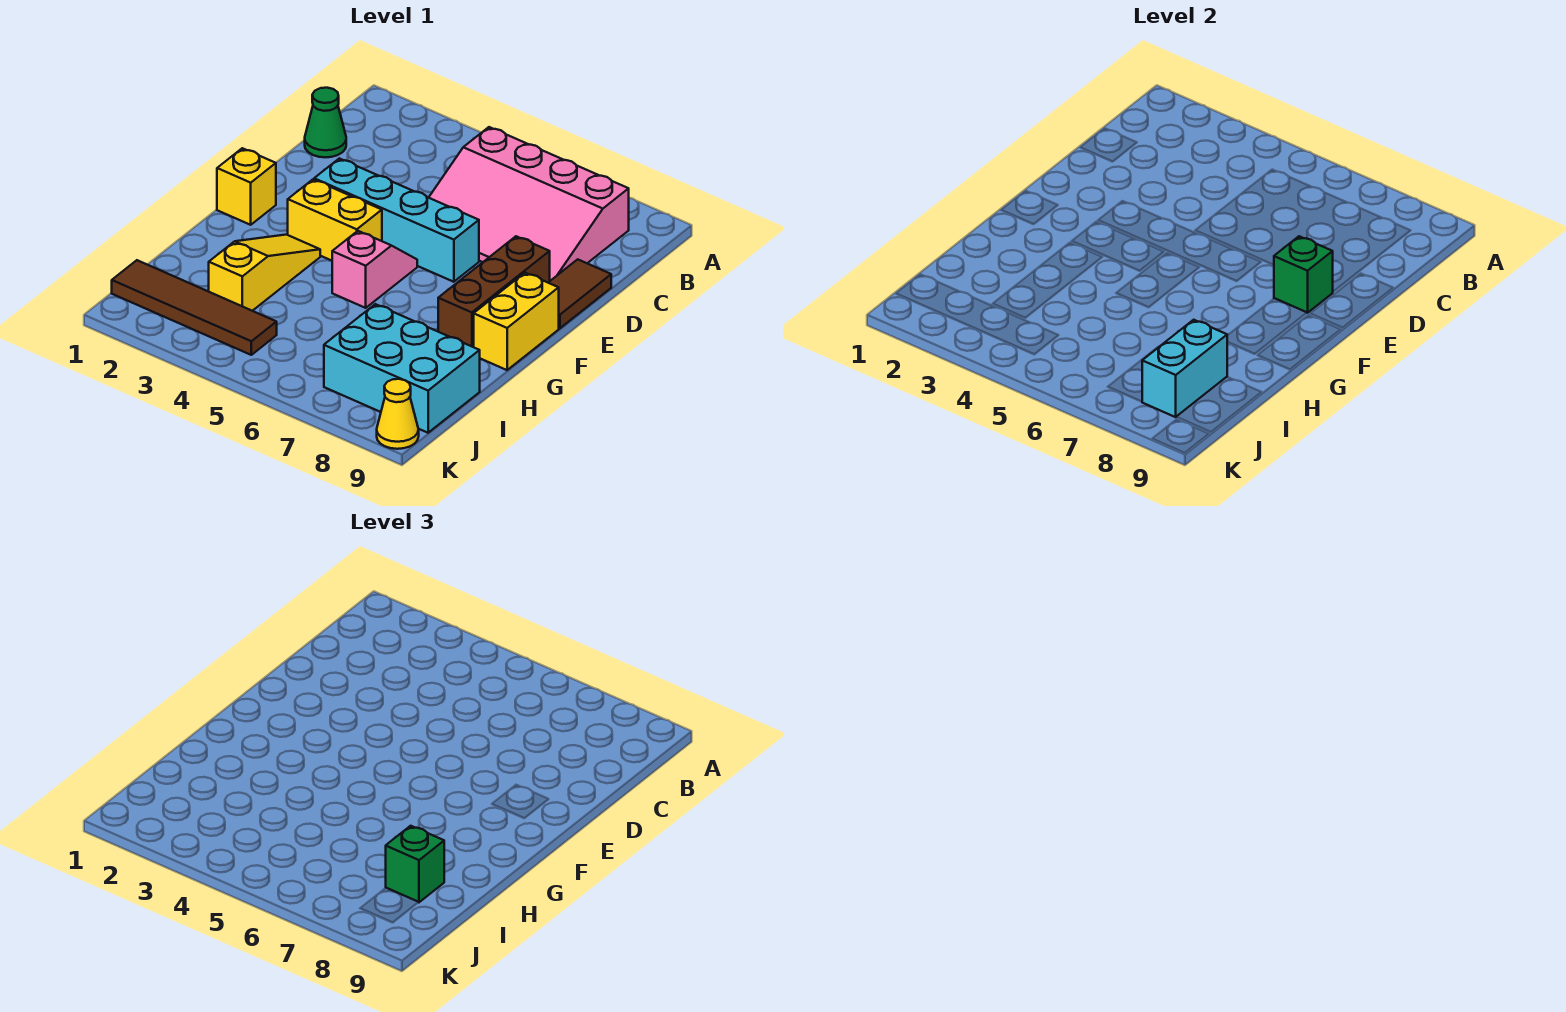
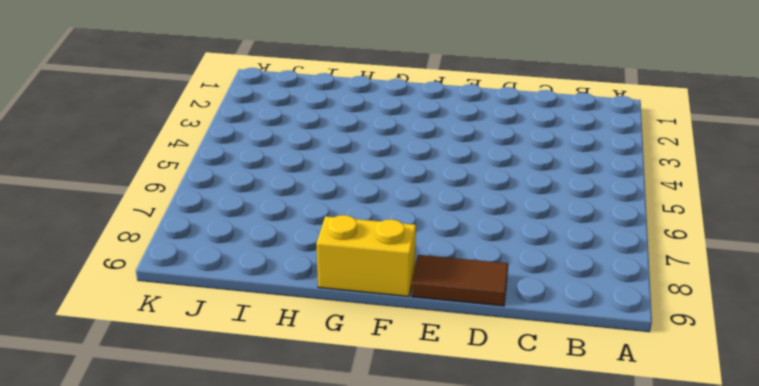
none -> pink 3x4 slope [429,127,629,281]
none -> green 1x1 cone [305,88,346,157]
none -> cyan 1x4 brick [314,158,479,282]

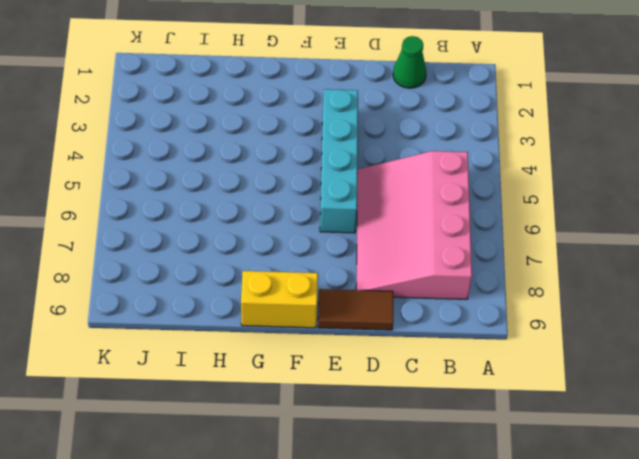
none -> brown 1x3 brick [438,236,550,347]
none -> yellow 1x1 brick [217,148,276,225]
none -> yellow 1x2 brick [288,180,382,261]

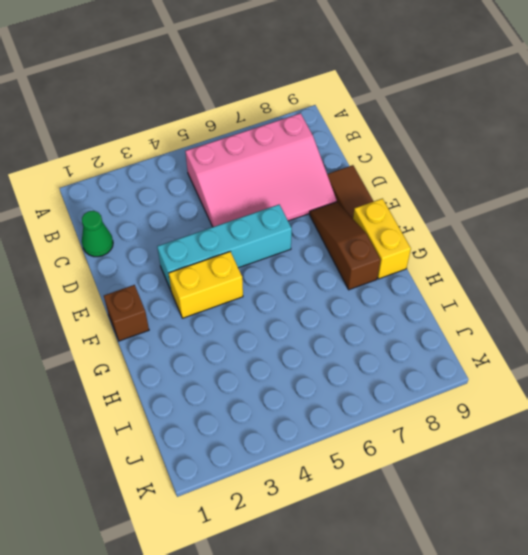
brown 1x3 slope [310,202,380,290] -> brown 1x3 brick [438,236,550,347]
brown 1x1 brick [104,285,149,341] -> yellow 1x1 brick [217,148,276,225]
none -> pink 1x2 slope [332,231,417,308]
none -> yellow 1x3 slope [209,235,320,311]
none -> cyan 2x3 brick [324,304,480,433]

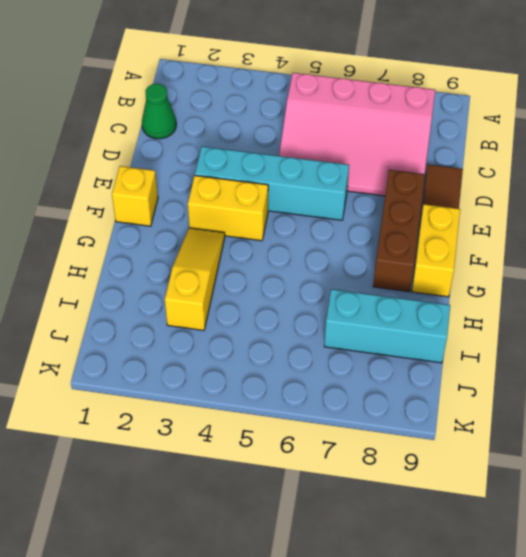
cyan 1x3 brick [324,289,450,363] -> cyan 2x3 brick [324,304,480,433]
none -> pink 1x2 slope [332,231,417,308]
none -> brown 1x4 tile [112,260,277,355]
none -> yellow 1x1 cone [377,379,419,449]

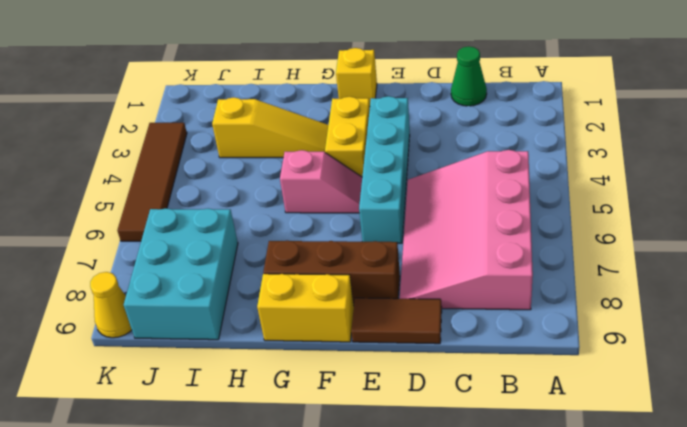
brown 1x4 tile [117,123,187,241] -> brown 1x4 tile moved to [112,260,277,355]
none -> green 1x1 brick [1274,236,1333,313]
none -> cyan 1x2 brick [1142,320,1227,417]
none -> green 1x1 brick [386,826,444,902]

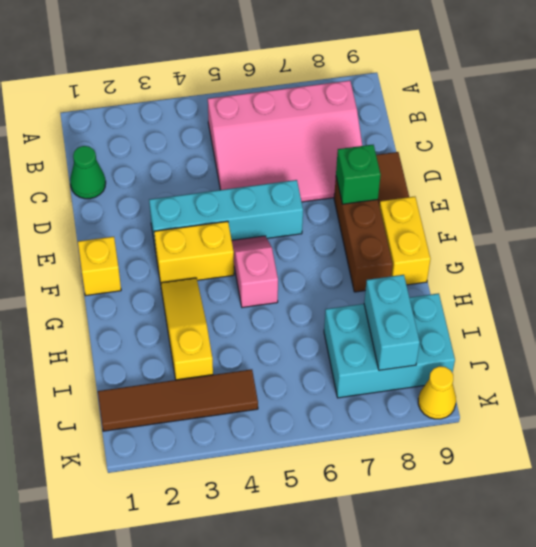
none -> green 1x1 brick [386,826,444,902]

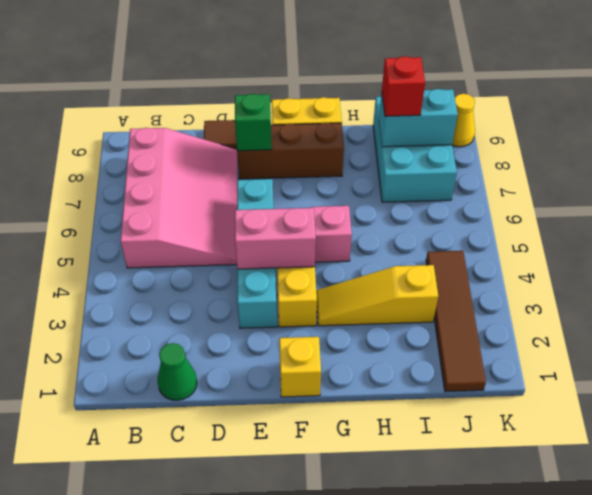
pink 1x2 brick [235,208,316,269] -> none
red 1x1 brick [382,56,425,116] -> green 1x1 brick [386,826,444,902]

